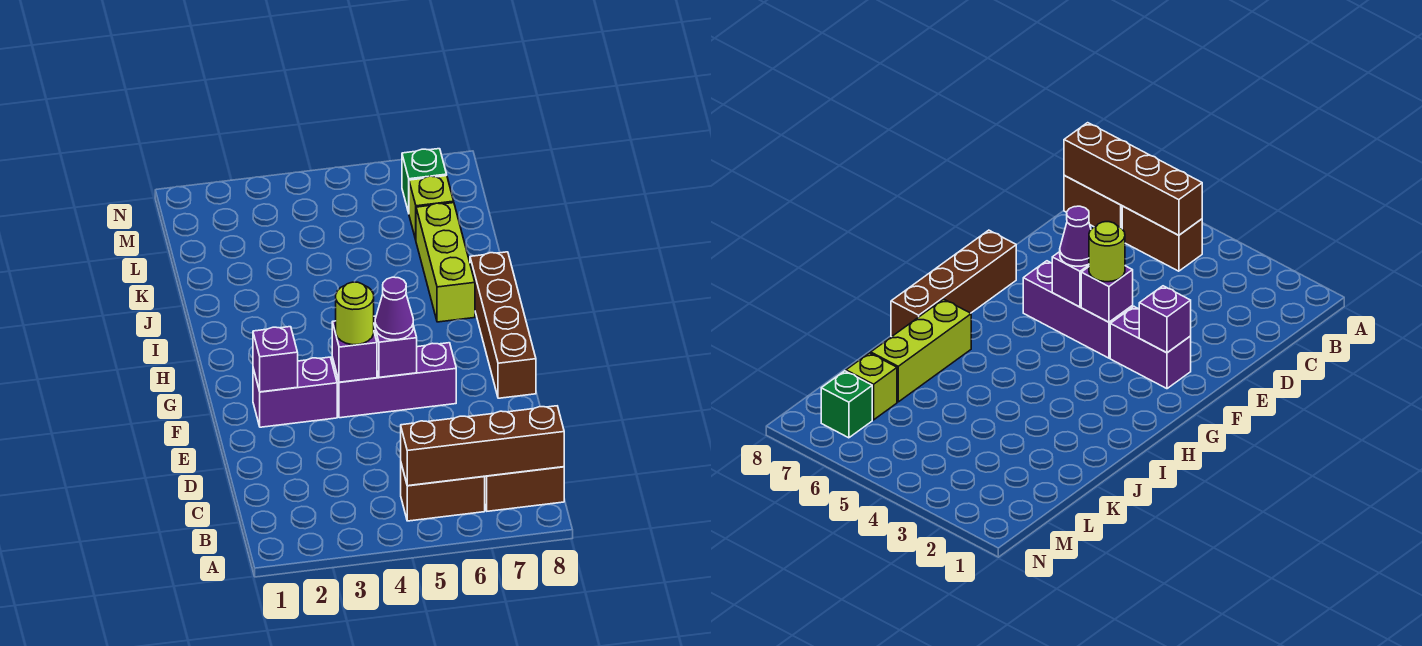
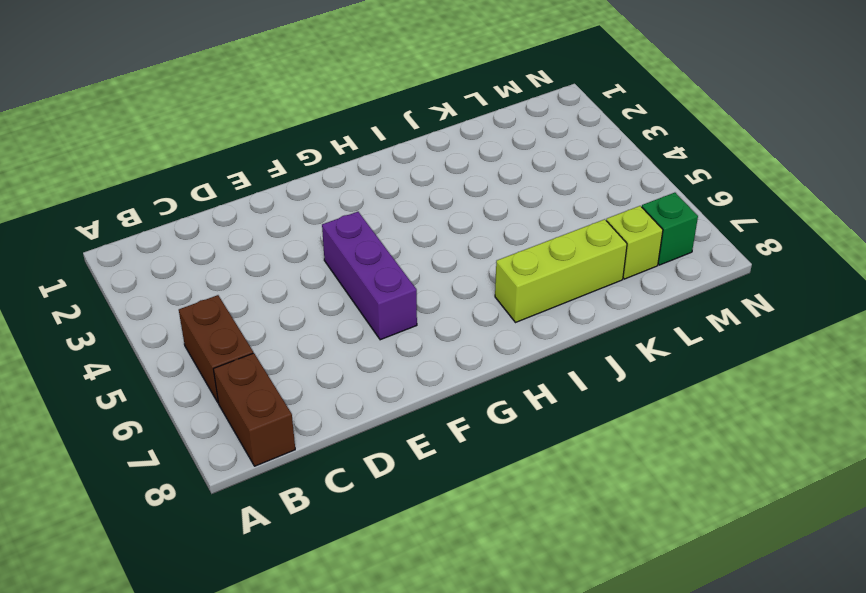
none -> purple 1x2 brick [253,357,337,427]
none -> brown 1x4 brick [470,252,536,398]
none -> brown 1x4 brick [401,406,564,486]

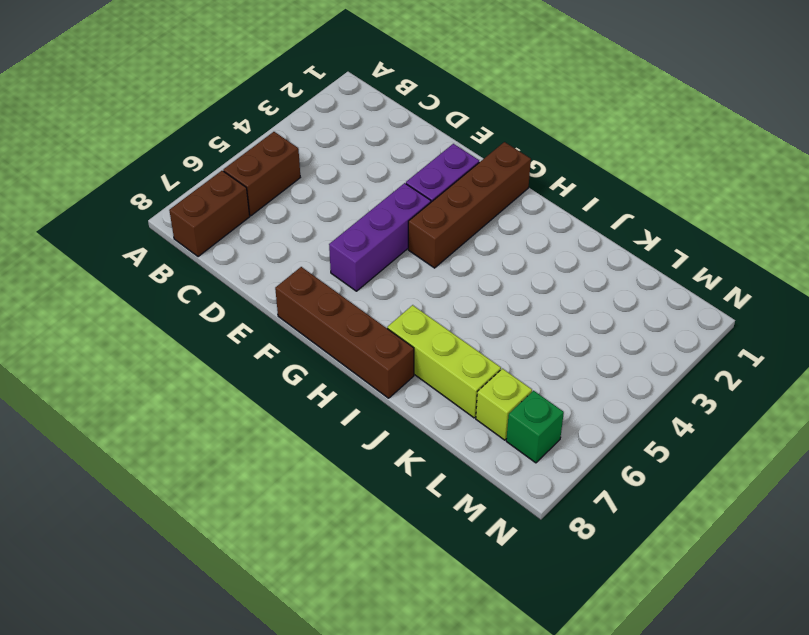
brown 1x4 brick [408,142,531,268] -> brown 1x4 brick moved to [401,406,564,486]
none -> purple 1x1 brick [253,327,298,392]
none -> purple 1x1 brick [332,321,377,382]
none -> purple 1x1 brick [374,316,417,377]

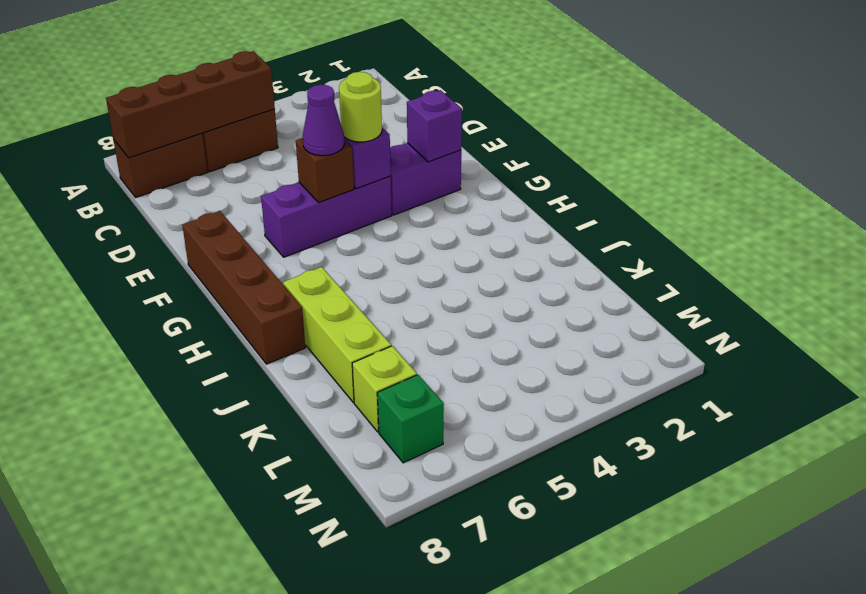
brown 1x1 brick [296,138,354,203] -> purple 1x1 brick [374,316,417,377]

